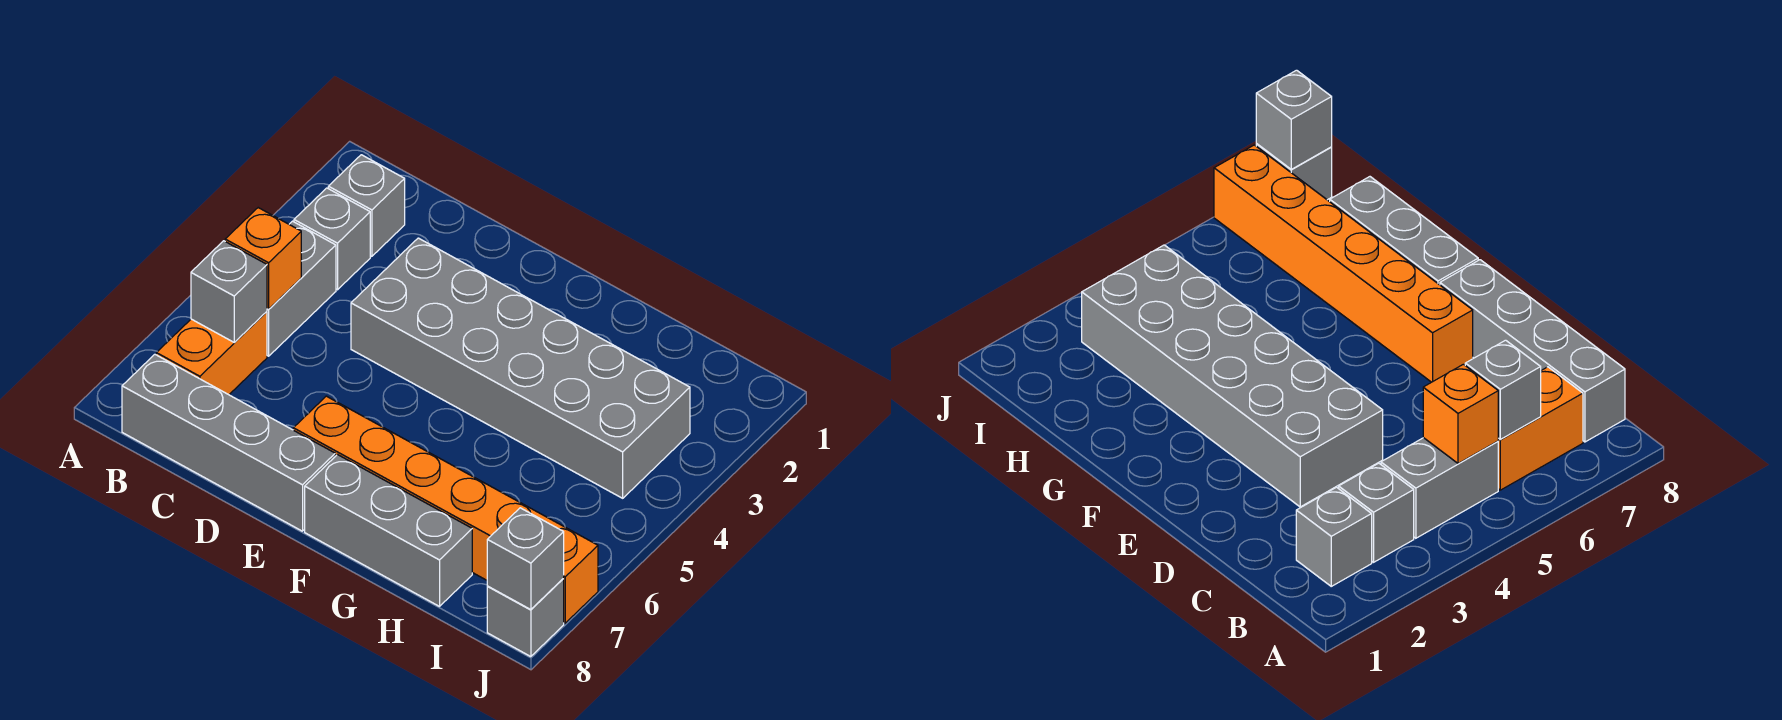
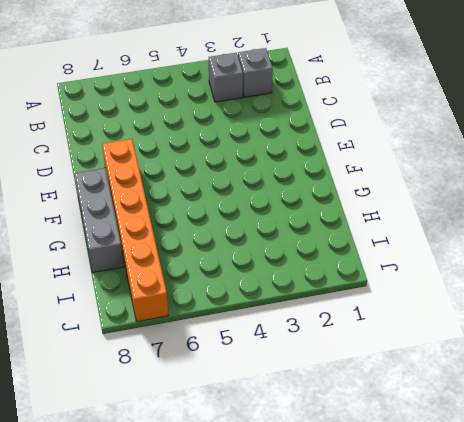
none -> grey 1x2 brick [267,221,336,356]
none -> orange 1x2 brick [156,312,267,395]
none -> grey 1x4 brick [122,354,335,531]

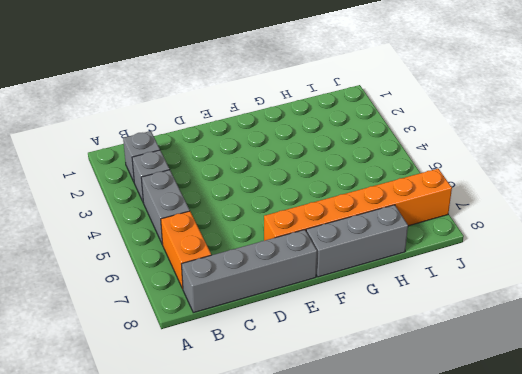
none -> grey 2x6 brick [351,238,690,498]
none -> grey 1x1 brick [487,579,564,657]
none -> orange 1x1 brick [225,208,301,309]

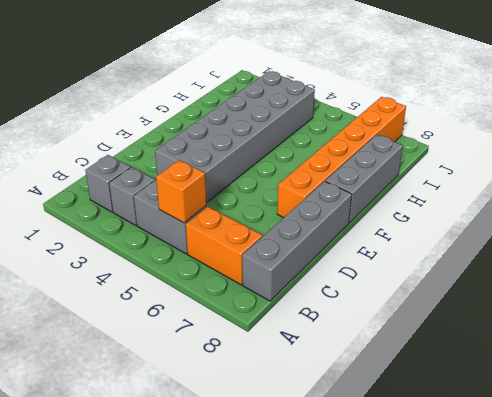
none -> grey 1x1 brick [487,579,564,657]
none -> grey 1x1 brick [191,241,267,343]
none -> grey 1x1 brick [487,508,564,610]

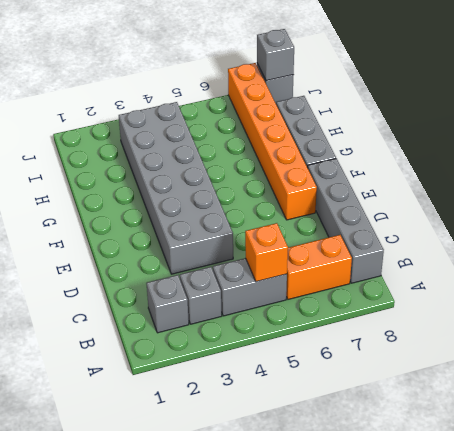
none -> grey 1x1 brick [191,241,267,343]

